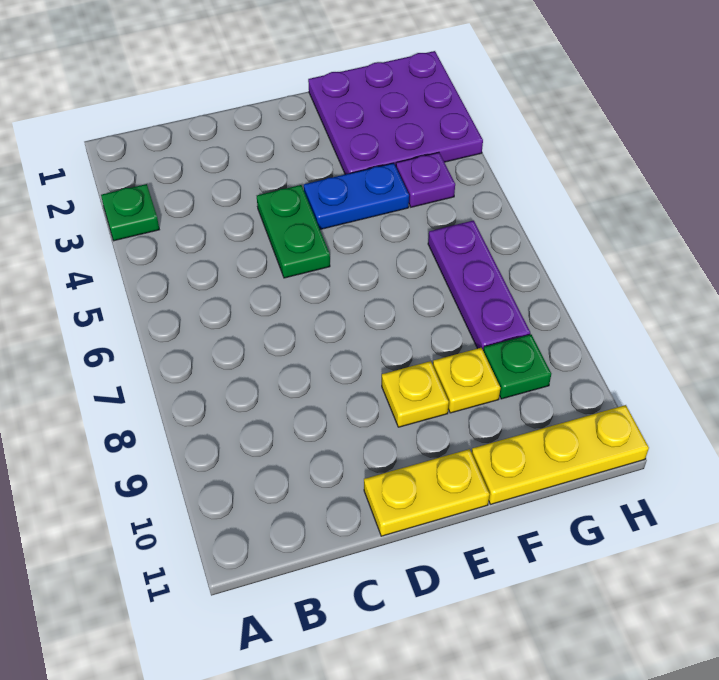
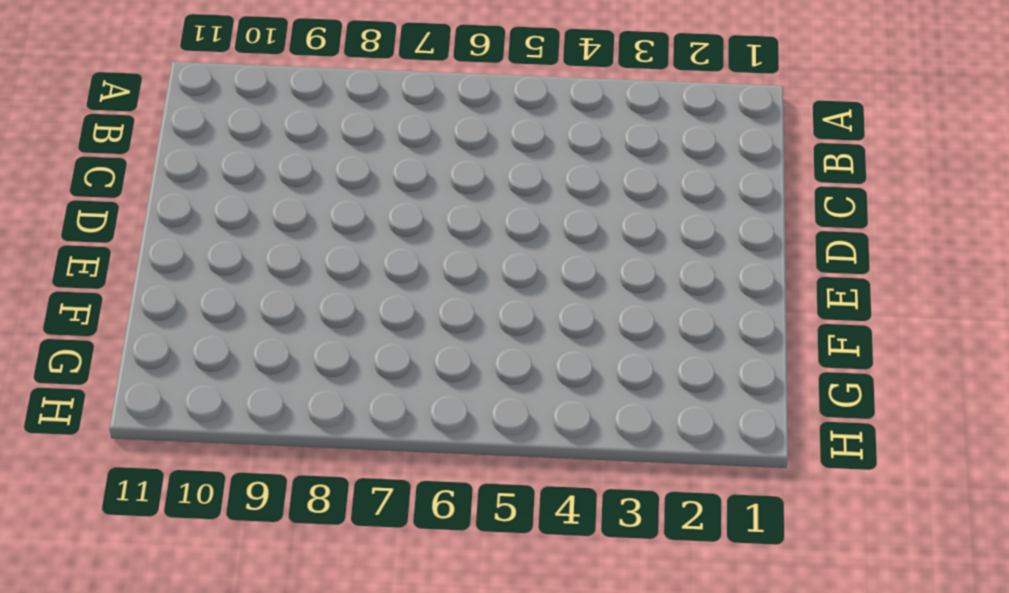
none -> green 1x1 plate [101,184,159,241]
none -> green 1x2 plate [257,185,330,278]

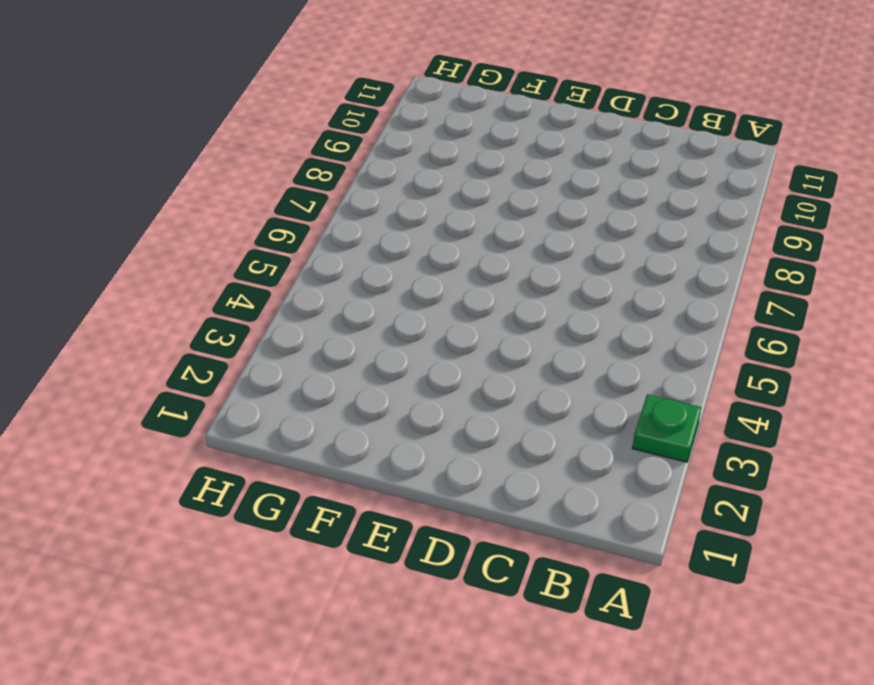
none -> green 1x2 plate [257,185,330,278]
none -> yellow 1x2 plate [364,449,490,536]

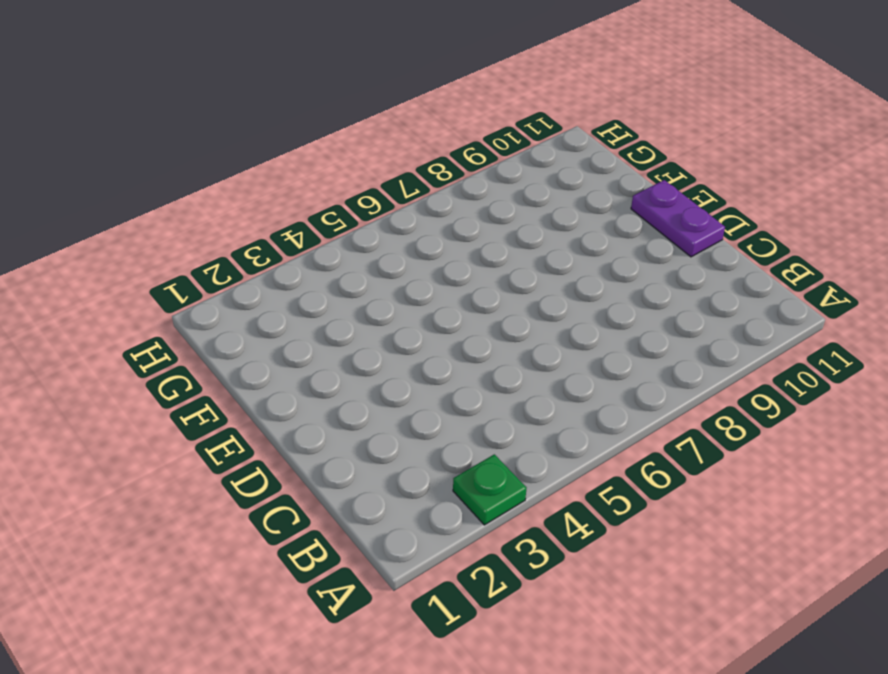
purple 1x2 plate [631,180,725,257] -> yellow 1x2 plate [364,449,490,536]
none -> green 1x2 plate [257,185,330,278]
none -> blue 1x2 plate [304,163,409,229]

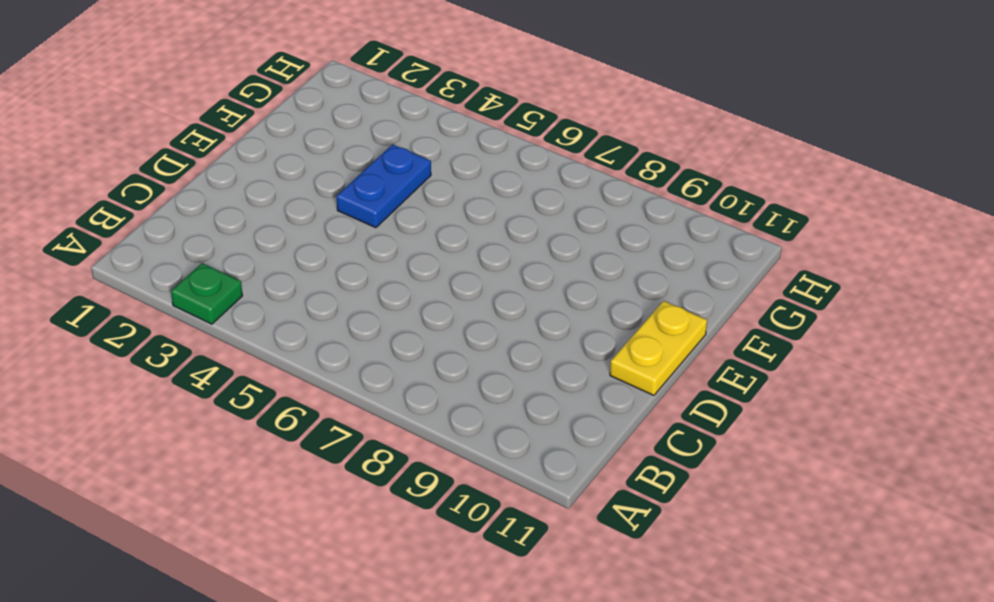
none -> green 1x2 plate [257,185,330,278]
none -> yellow 1x1 plate [382,361,449,427]

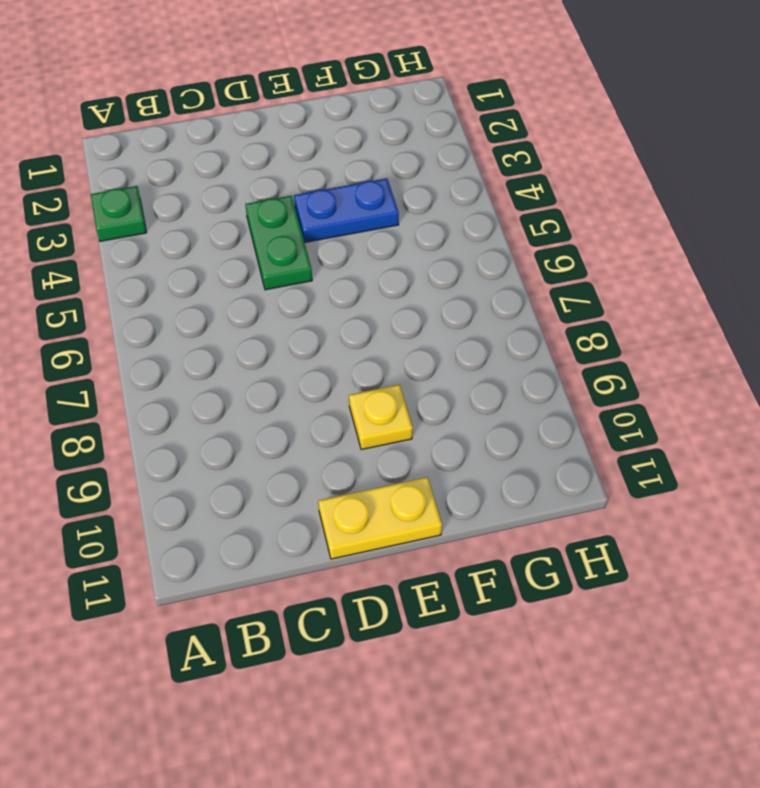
none -> purple 3x3 plate [308,51,483,174]
none -> yellow 1x1 plate [433,348,500,413]

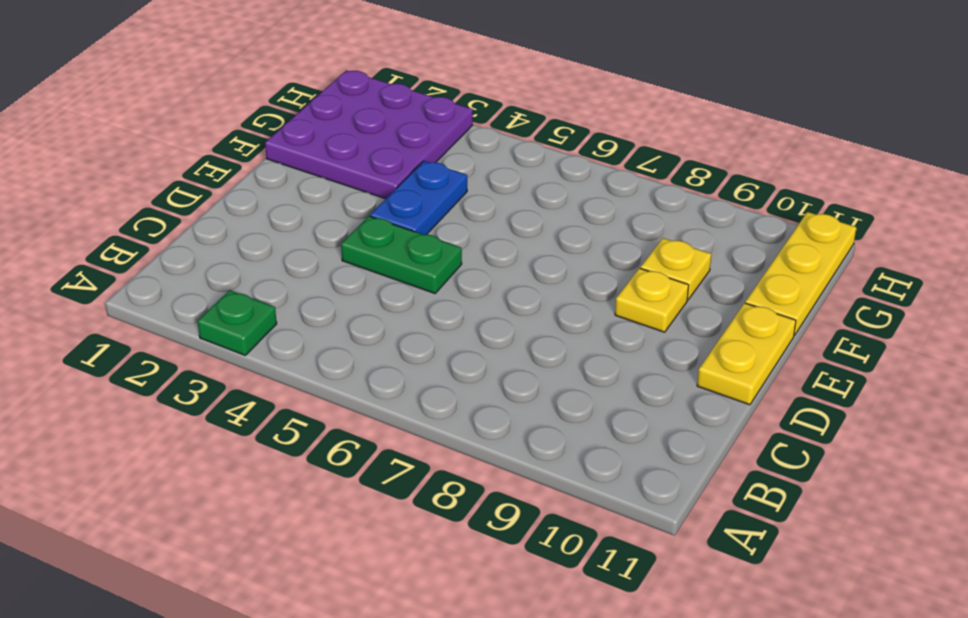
none -> purple 1x1 plate [396,152,455,207]
none -> purple 1x3 plate [428,220,530,350]

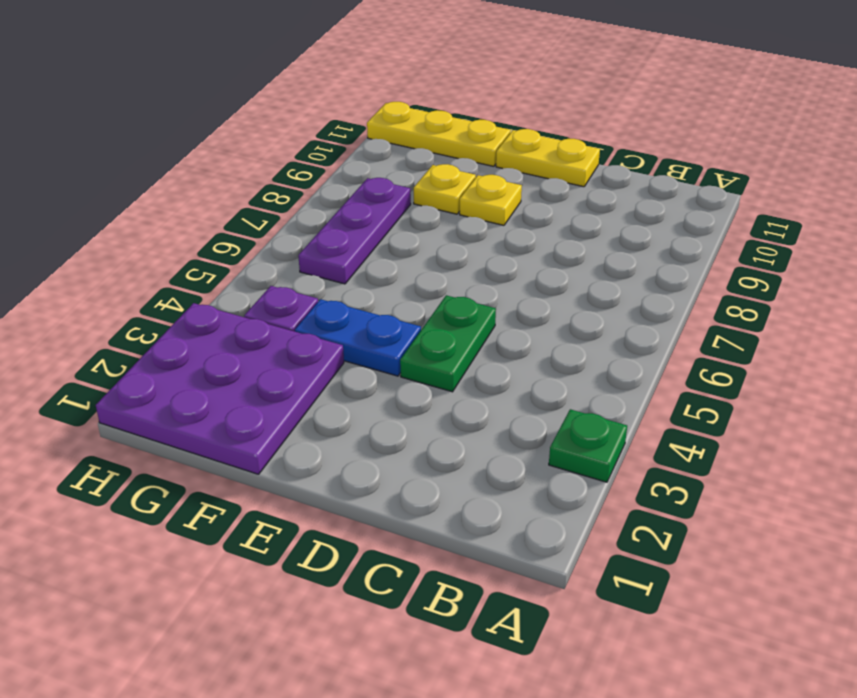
none -> green 1x1 plate [483,334,551,399]

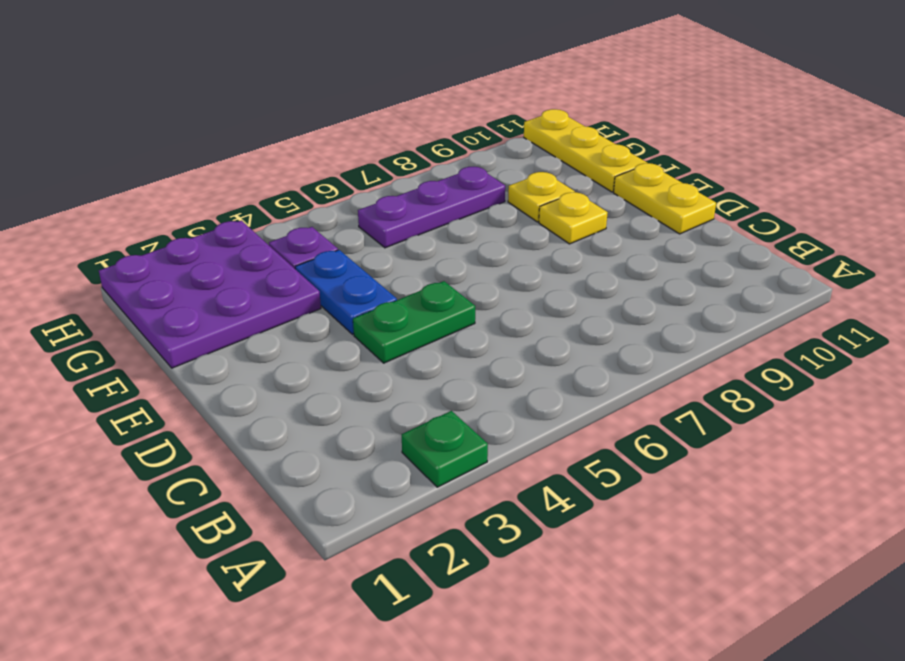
none -> green 1x1 plate [483,334,551,399]

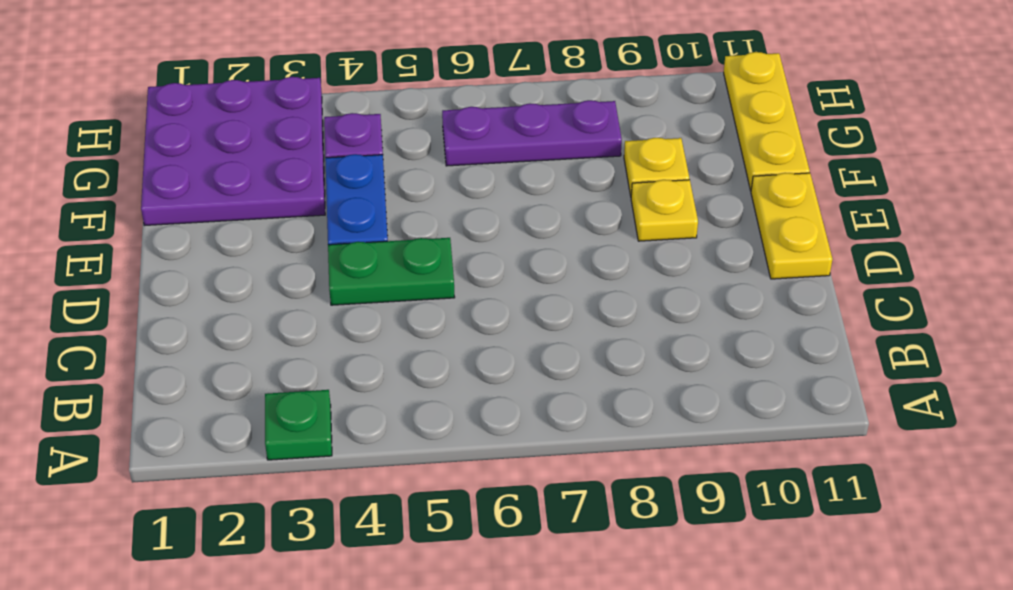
none -> green 1x1 plate [483,334,551,399]

